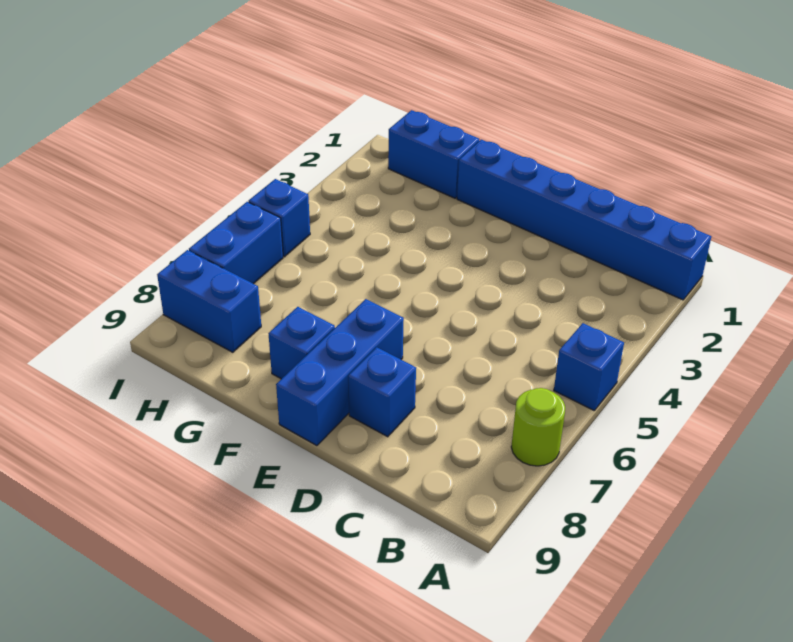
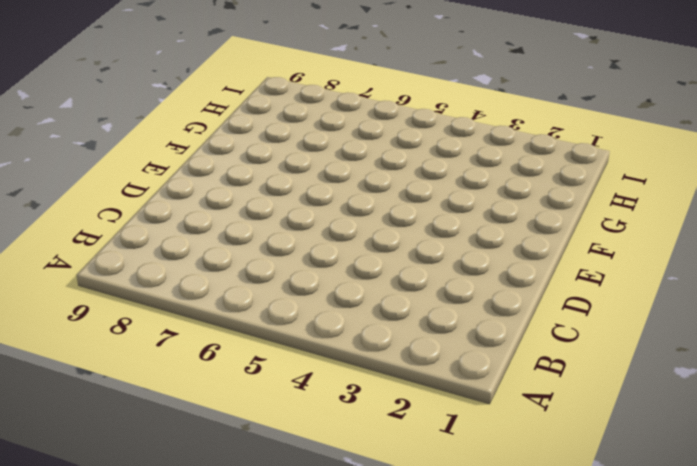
none -> blue 1x6 brick [457,140,711,300]
none -> blue 1x1 brick [554,323,624,410]

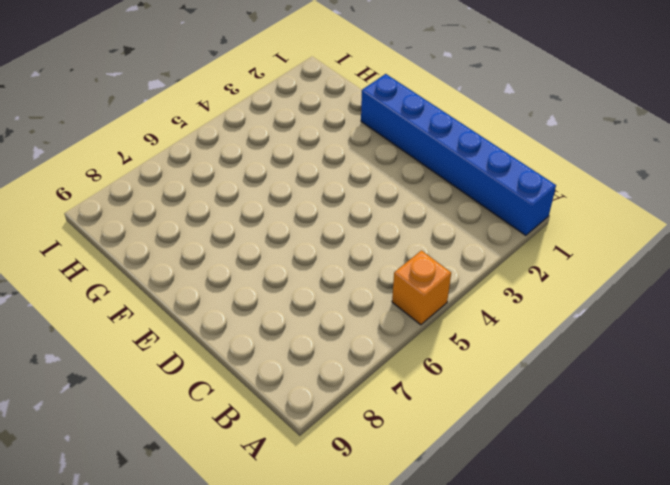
orange 1x1 brick [392,251,451,325] -> blue 1x1 brick [554,323,624,410]
none -> lime 1x1 round brick [511,388,565,466]
none -> blue 1x1 brick [348,347,416,437]

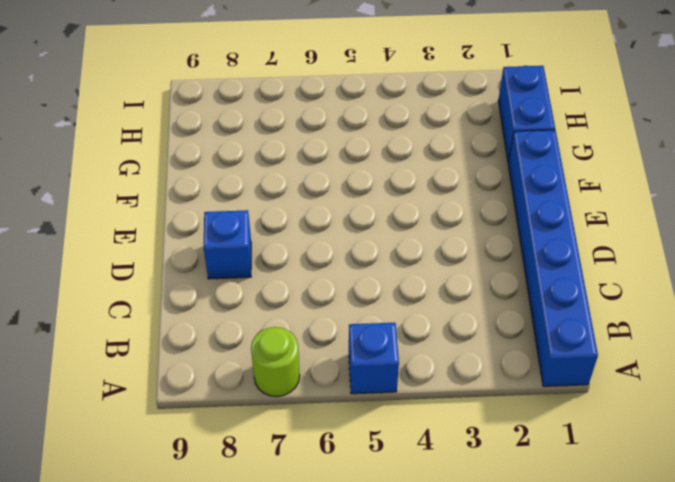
none -> blue 1x3 brick [276,299,404,446]
none -> blue 1x1 brick [268,307,335,379]

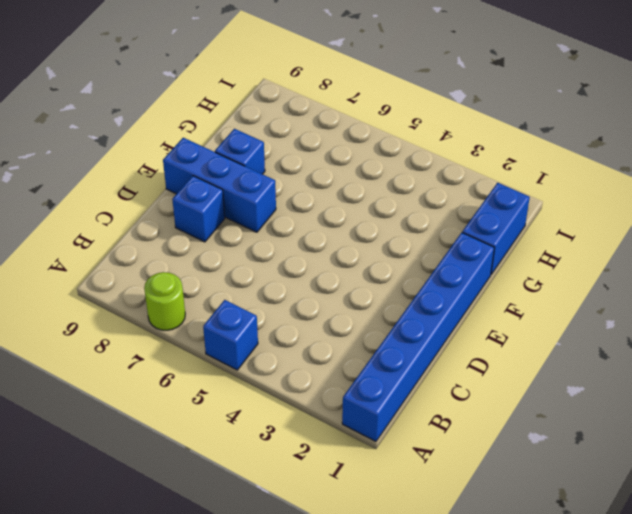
none -> blue 1x2 brick [157,250,261,352]
none -> blue 1x1 brick [249,179,310,257]

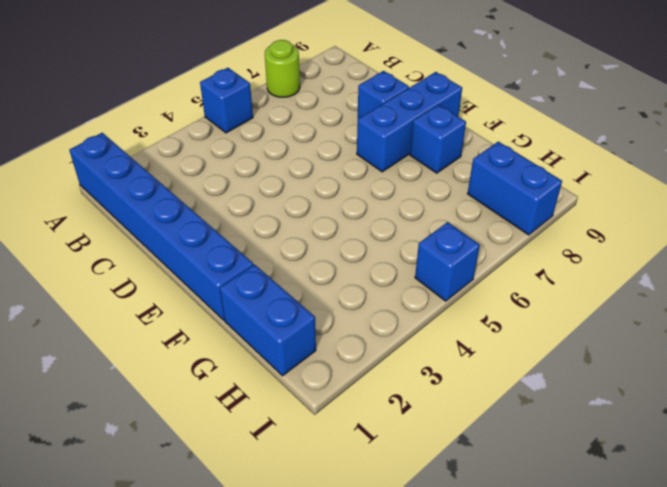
none -> blue 1x2 brick [189,202,283,284]

